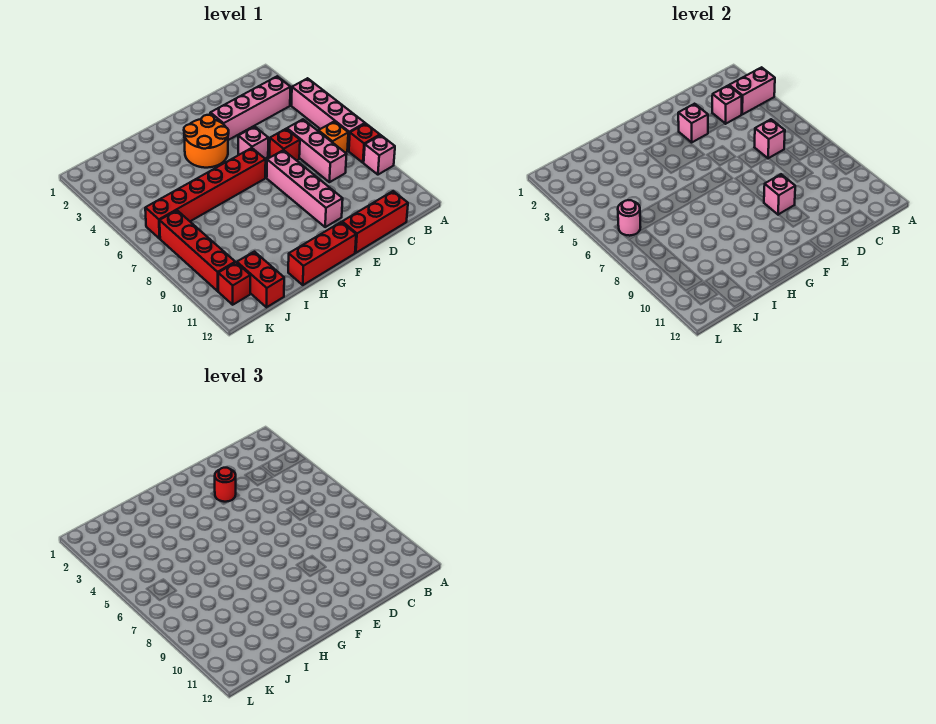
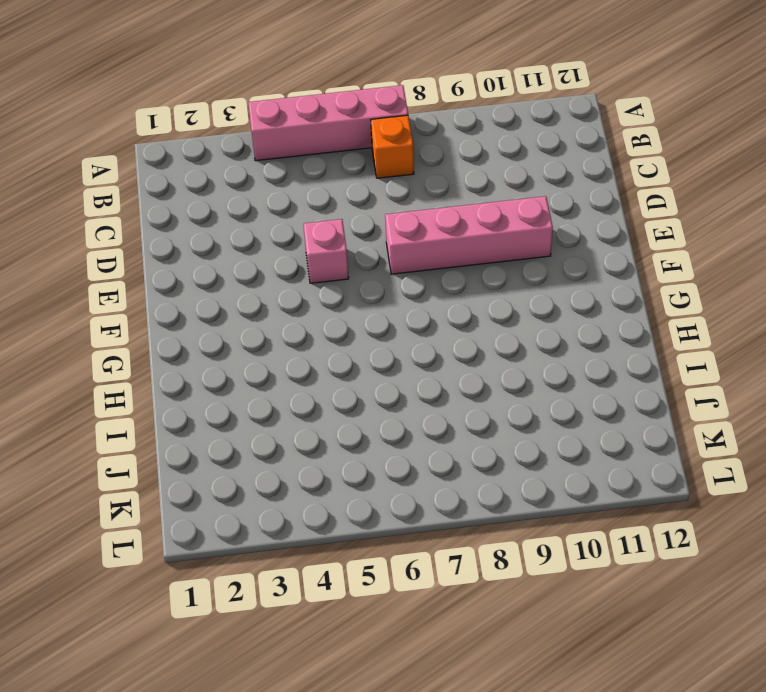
none -> red 1x1 brick [349,123,380,163]
none -> pink 1x1 brick [364,135,395,175]
none -> pink 1x4 brick [210,76,290,140]

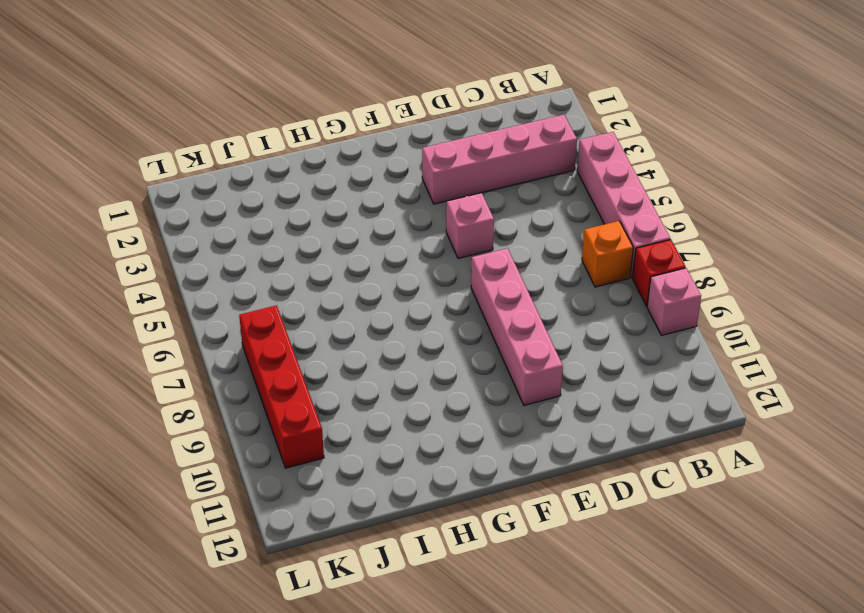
none -> pink 1x3 brick [287,119,347,182]
none -> red 1x3 brick [342,191,408,253]
none -> red 1x1 brick [270,129,300,161]

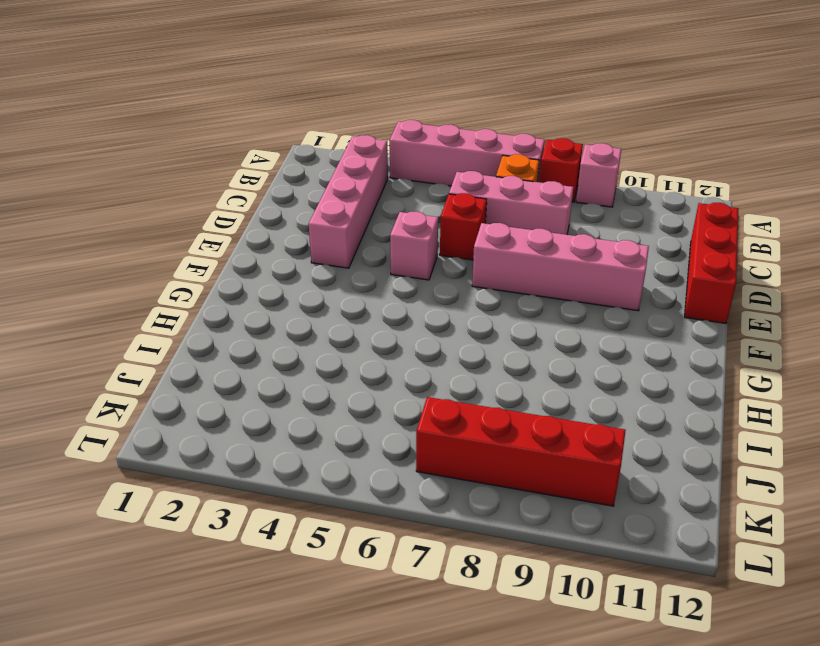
none -> orange 2x2 round brick [184,115,229,168]
none -> red 1x6 brick [145,148,266,239]
none -> red 1x3 brick [288,222,356,285]

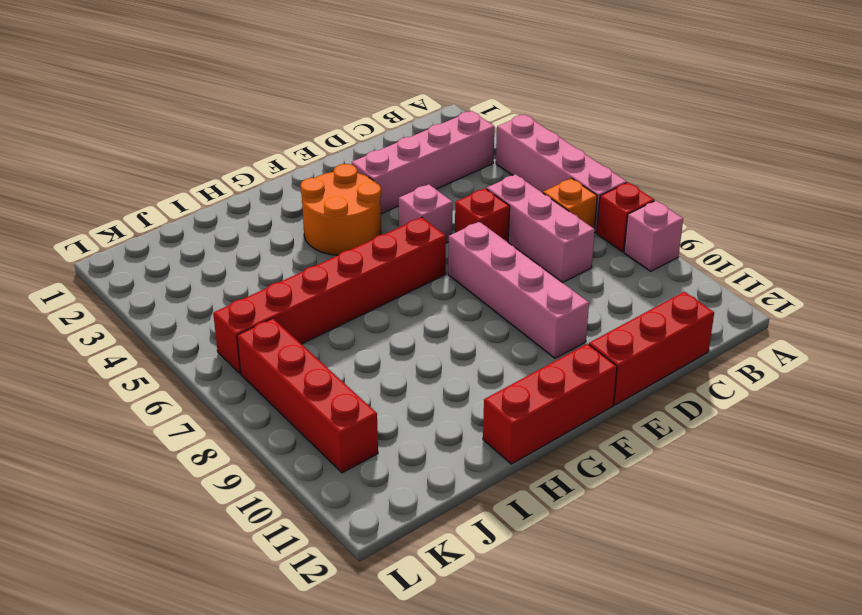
none -> red 1x2 brick [237,252,284,307]
none -> red 1x1 brick [218,262,250,305]
none -> pink 1x2 brick [729,67,775,114]

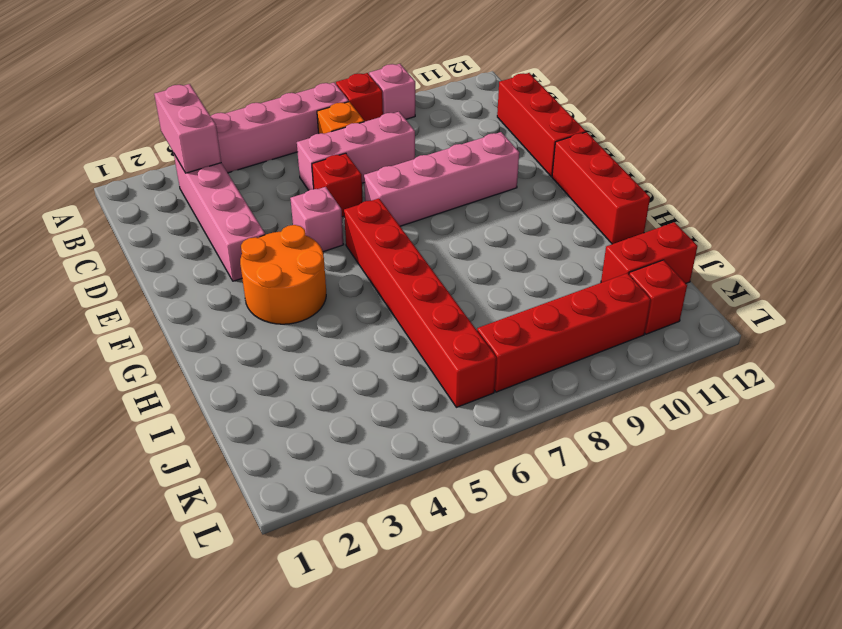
none -> pink 1x1 brick [712,85,742,124]
none -> pink 1x1 brick [755,119,785,158]
none -> pink 1x1 brick [678,104,708,142]

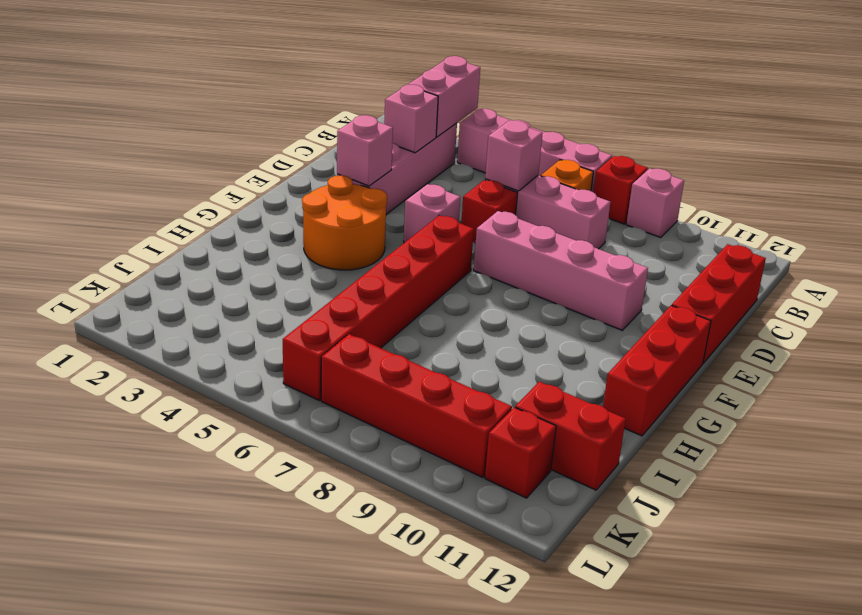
none -> pink 1x1 brick [764,174,795,215]
none -> pink 1x1 round brick [618,200,640,236]
none -> red 1x1 round brick [215,468,236,502]

